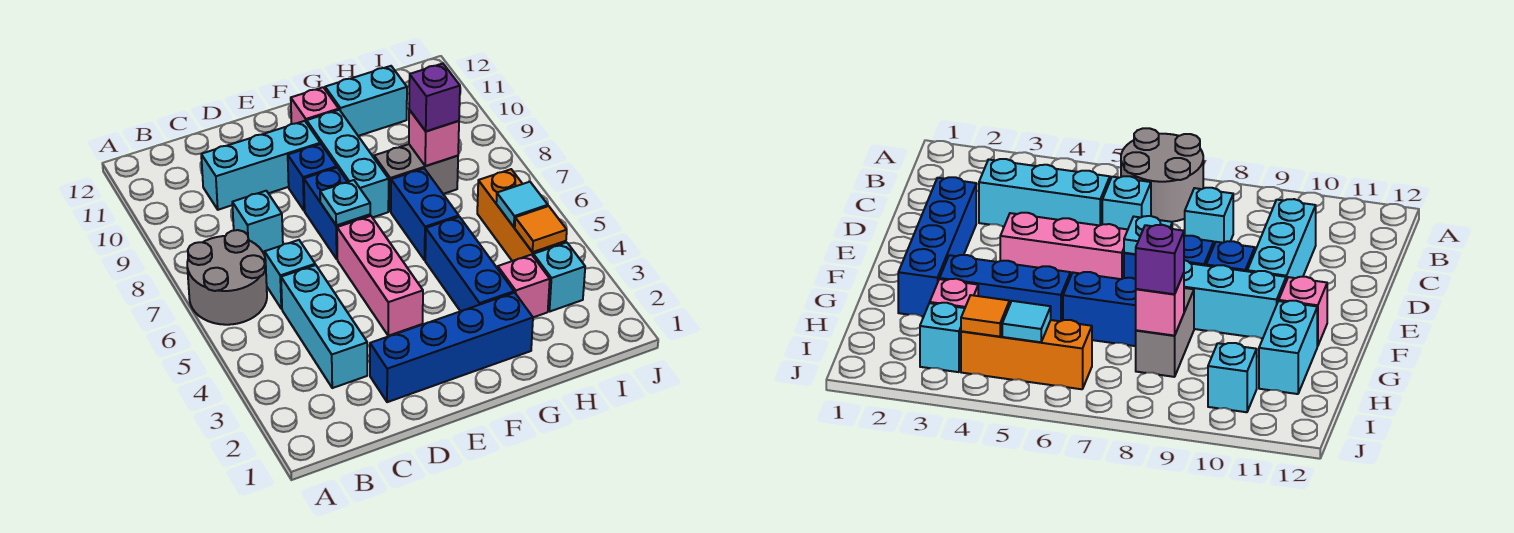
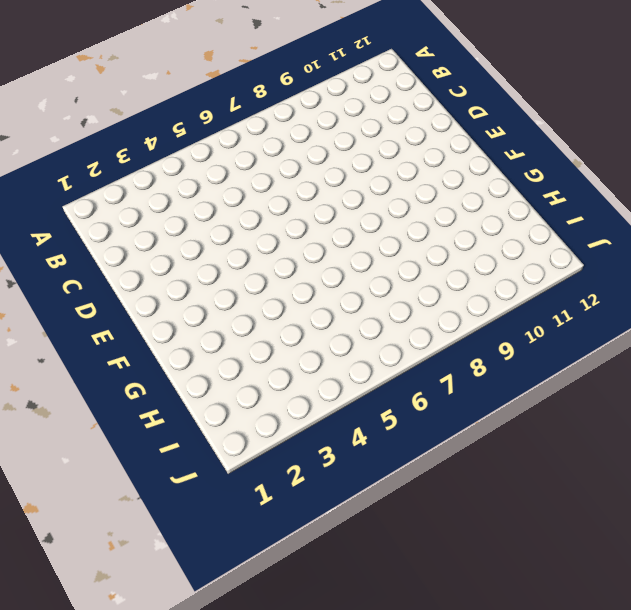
none -> grey 2x2 round brick [187,230,267,325]
none -> cyan 1x3 brick [281,265,367,388]
none -> cyan 1x1 brick [265,240,315,309]

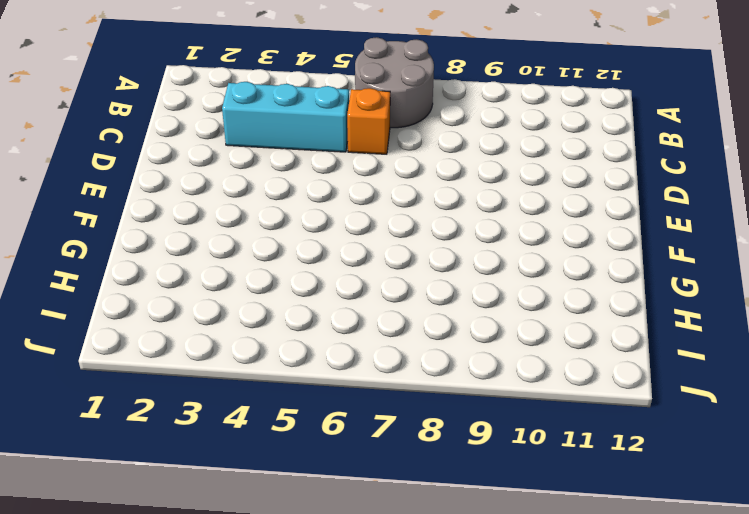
orange 1x1 brick [347,88,390,154] -> cyan 1x1 brick [265,240,315,309]
none -> cyan 1x1 brick [232,191,283,254]
none -> cyan 1x3 brick [201,121,320,210]
none -> blue 1x4 brick [370,293,533,402]

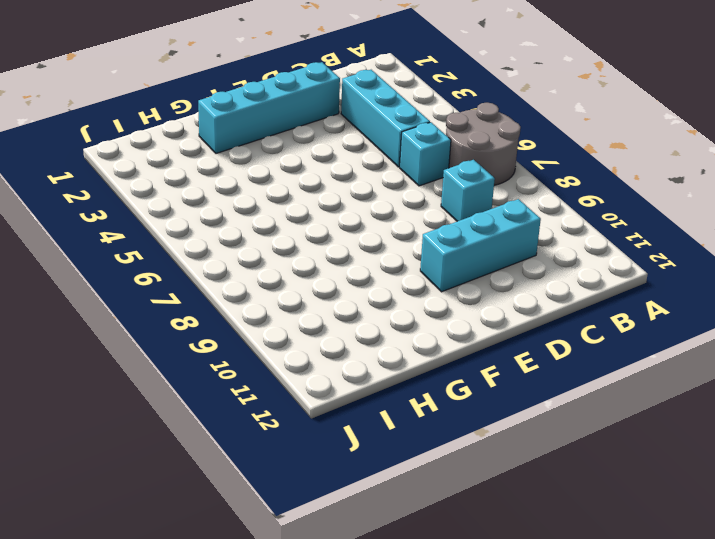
cyan 1x4 brick [198,62,340,153] -> blue 1x4 brick [370,293,533,402]
none -> pink 1x3 brick [337,216,423,336]
none -> blue 1x2 brick [304,168,370,259]
none -> blue 1x1 brick [288,144,337,211]

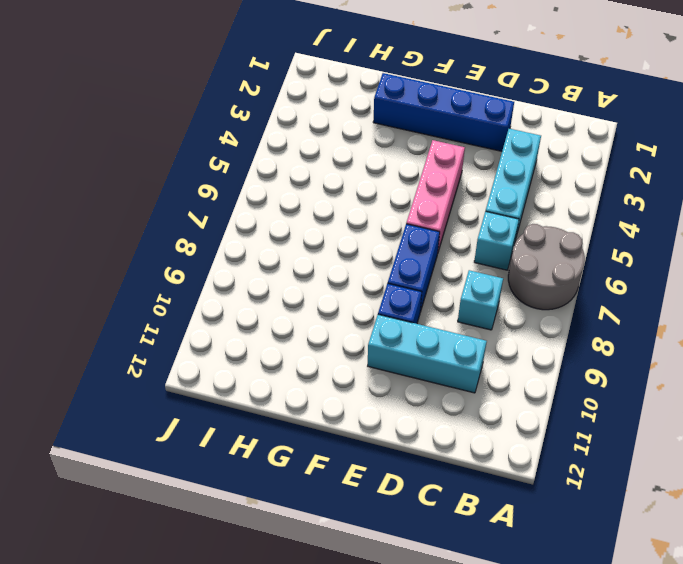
none -> cyan 1x3 brick [307,110,389,218]
none -> pink 1x1 brick [291,87,339,124]
none -> blue 1x3 brick [425,217,514,311]

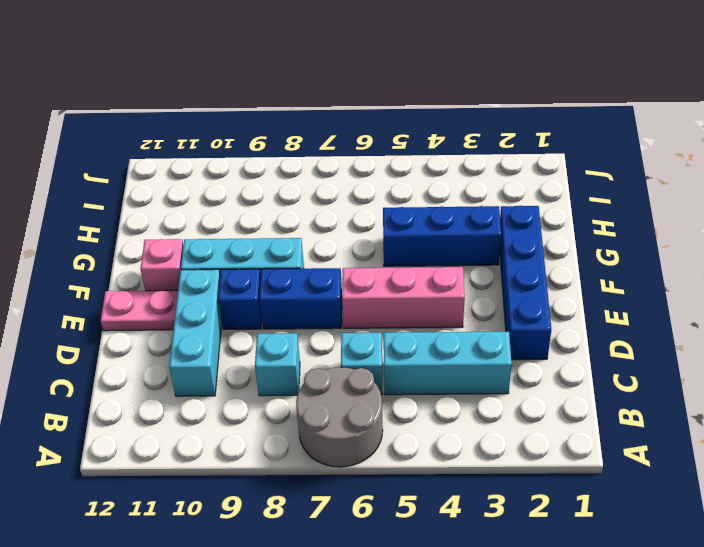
pink 1x2 plate [101,290,178,331] -> none
none -> blue 1x2 brick [391,169,459,260]
none -> grey 1x2 brick [374,144,458,212]
none -> cyan 1x2 brick [325,66,407,136]

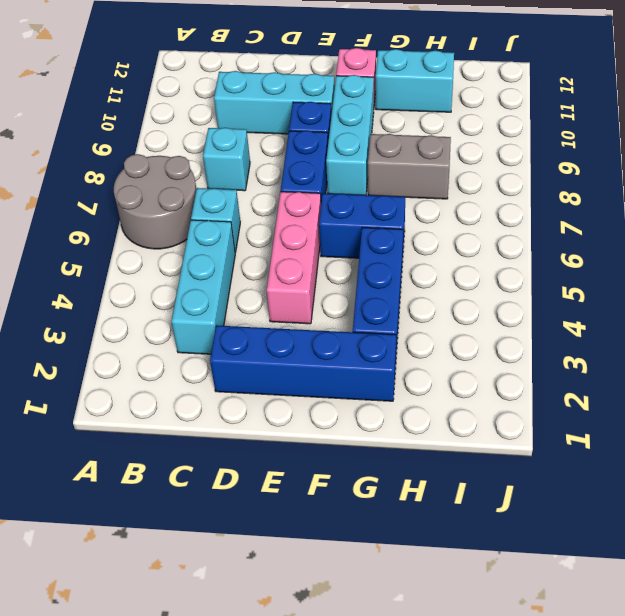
blue 1x2 brick [319,193,405,258] -> blue 1x2 brick turned to [391,169,459,260]
none -> pink 1x1 brick [497,255,550,317]
none -> cyan 1x1 brick [533,242,585,312]
none -> orange 1x3 brick [477,169,566,261]

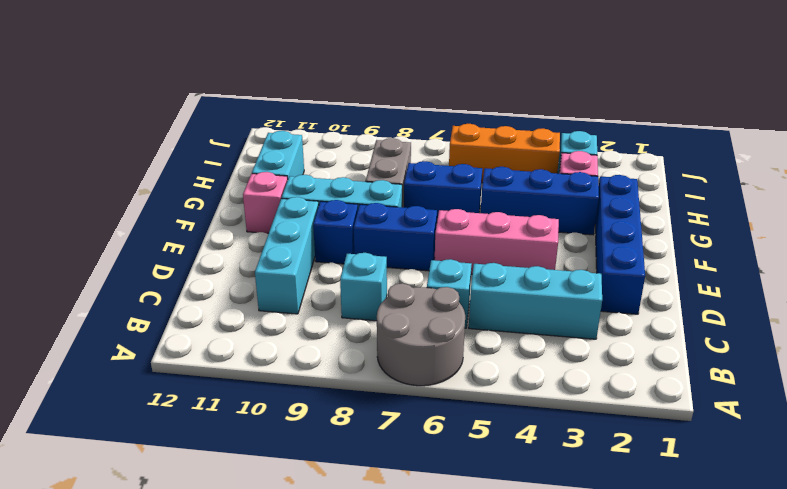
none -> cyan 1x1 brick [1208,343,1257,412]
none -> cyan 1x1 plate [320,180,370,225]
none -> pink 1x1 brick [409,110,459,166]

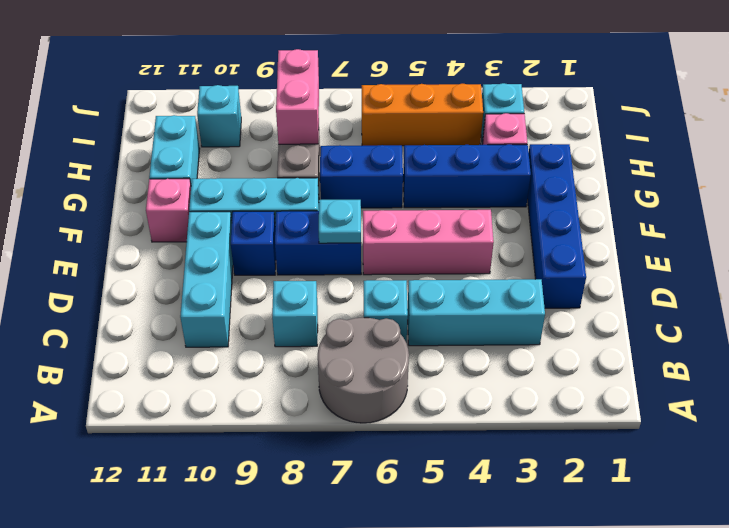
pink 1x2 brick [276,49,319,144] -> pink 1x1 brick [409,110,459,166]
none -> orange 1x1 tile [515,206,567,252]
none -> cyan 1x1 tile [496,182,548,227]
none -> purple 1x1 brick [409,64,460,131]

